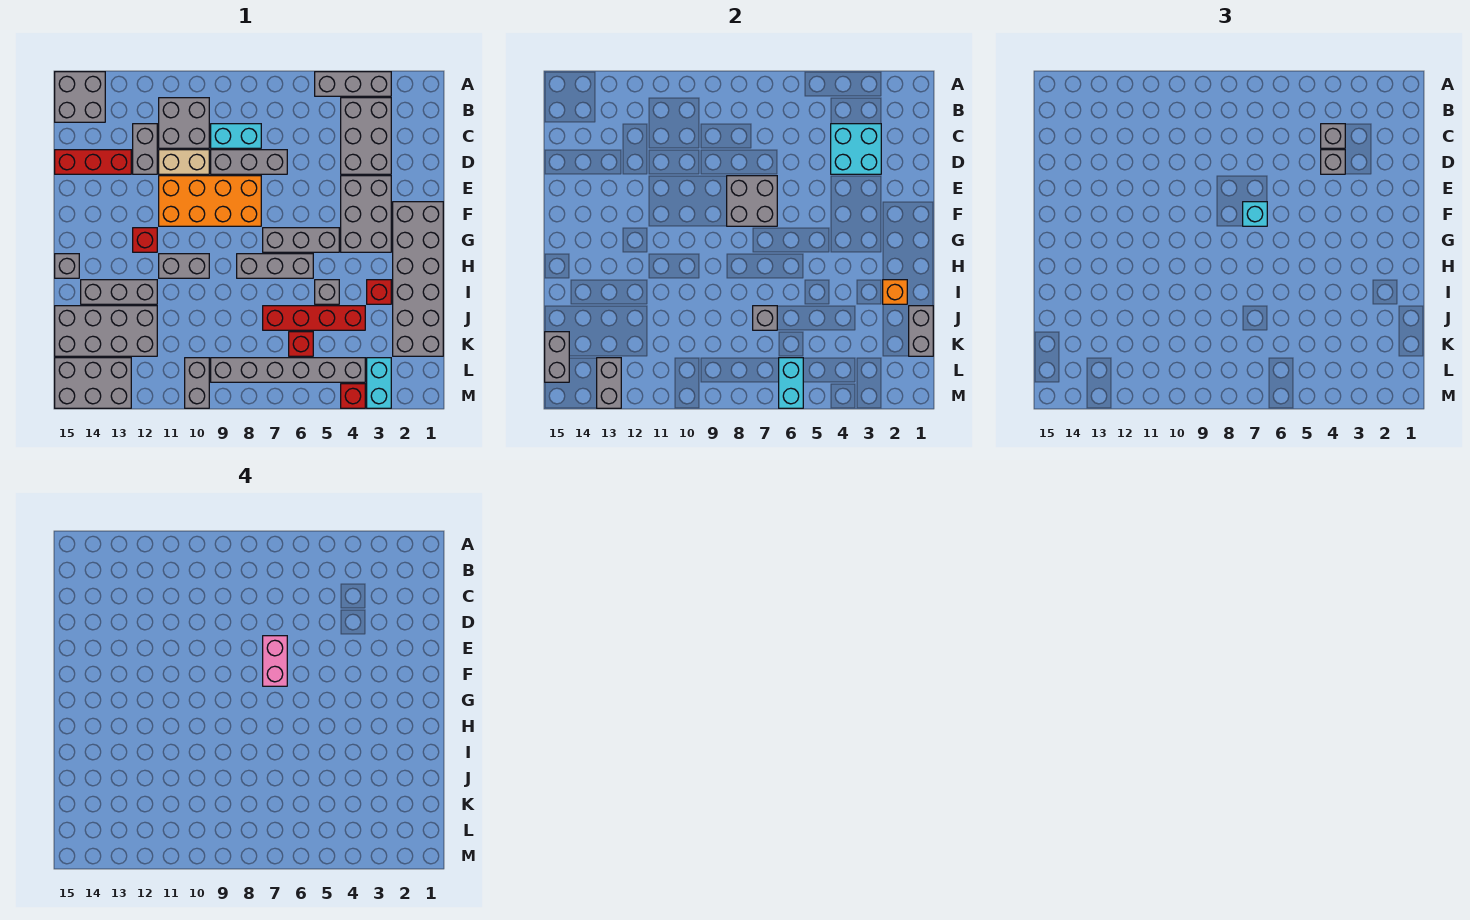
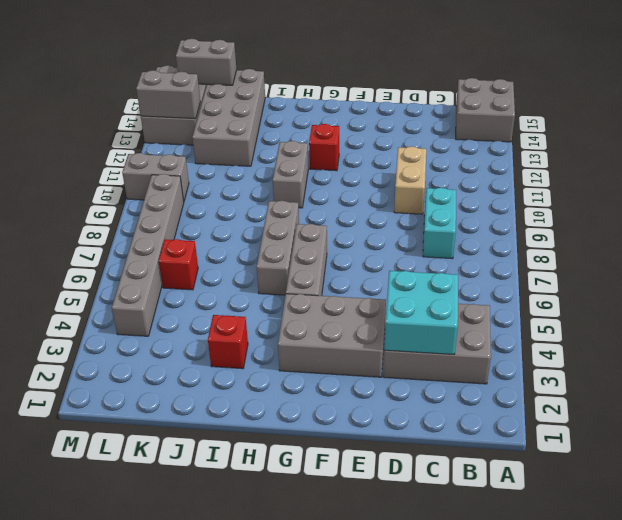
none -> grey 1x3 brick [315,72,391,96]
none -> grey 2x2 brick [159,98,209,148]
none -> grey 1x2 brick [133,124,157,174]
none -> grey 1x3 brick [211,150,287,174]

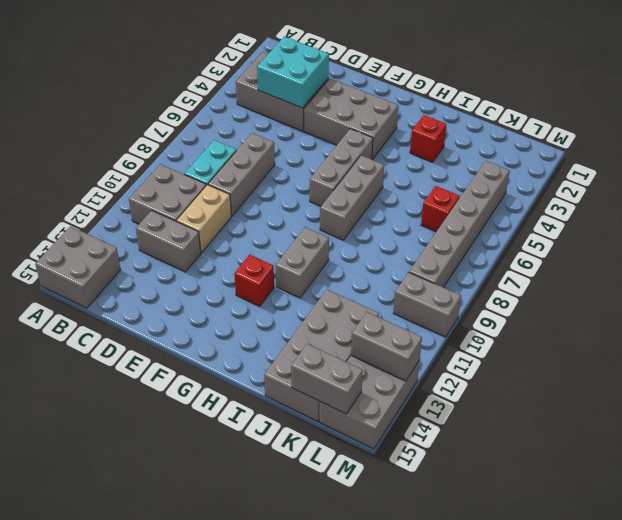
none -> grey 1x3 brick [315,72,391,96]
none -> red 1x3 brick [55,150,131,174]
none -> orange 2x4 brick [159,176,261,226]
none -> grey 2x6 brick [393,202,443,356]

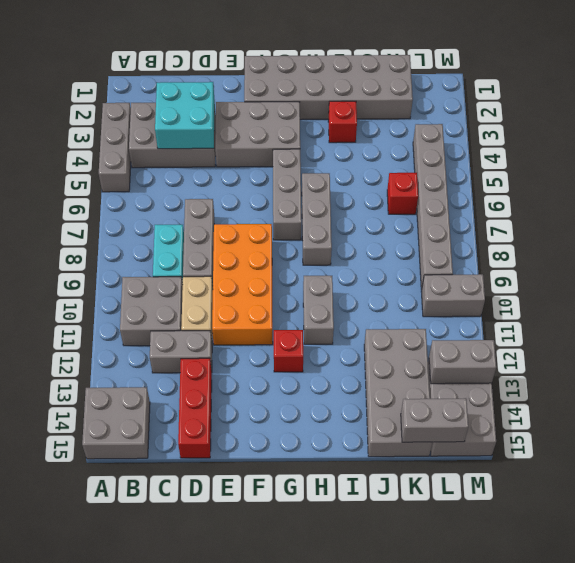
none -> grey 1x1 brick [55,254,79,278]
none -> grey 1x1 brick [315,280,339,304]
none -> grey 1x3 brick [81,280,157,304]
none -> red 1x4 brick [263,306,365,330]

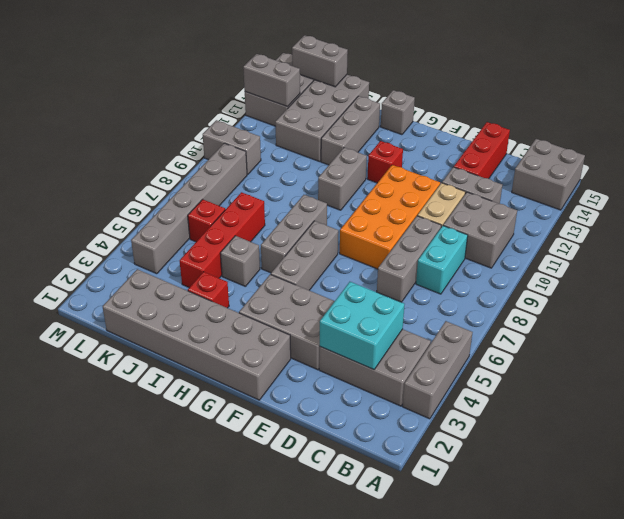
none -> cyan 1x2 brick [367,358,391,408]
none -> red 1x1 brick [341,384,365,408]
none -> grey 2x2 brick [727,176,777,226]
none -> orange 1x1 brick [883,280,907,304]

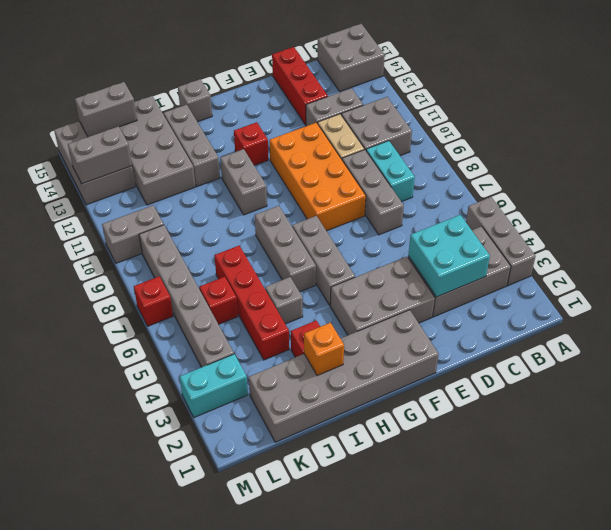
red 1x1 brick [134,276,173,326] -> red 1x1 brick moved to [341,384,365,408]
none -> grey 2x2 brick [727,176,777,226]
none -> grey 1x2 brick [909,306,933,356]
none -> grey 1x1 brick [753,306,777,330]
none -> cyan 1x2 brick [779,358,803,408]

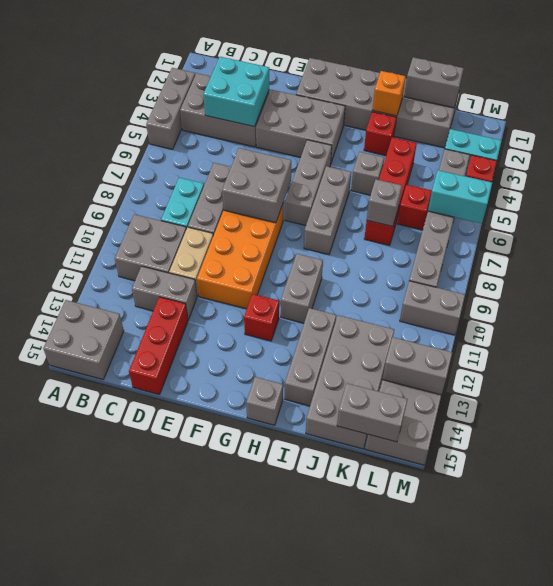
none -> grey 1x1 brick [1321,124,1345,148]
none -> grey 1x1 brick [1321,150,1345,174]
none -> cyan 1x1 brick [1243,202,1267,226]
none -> pink 1x2 brick [263,636,287,686]

